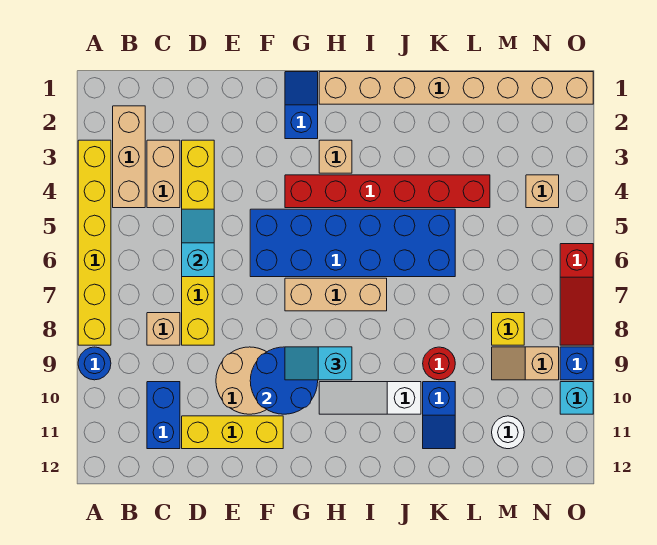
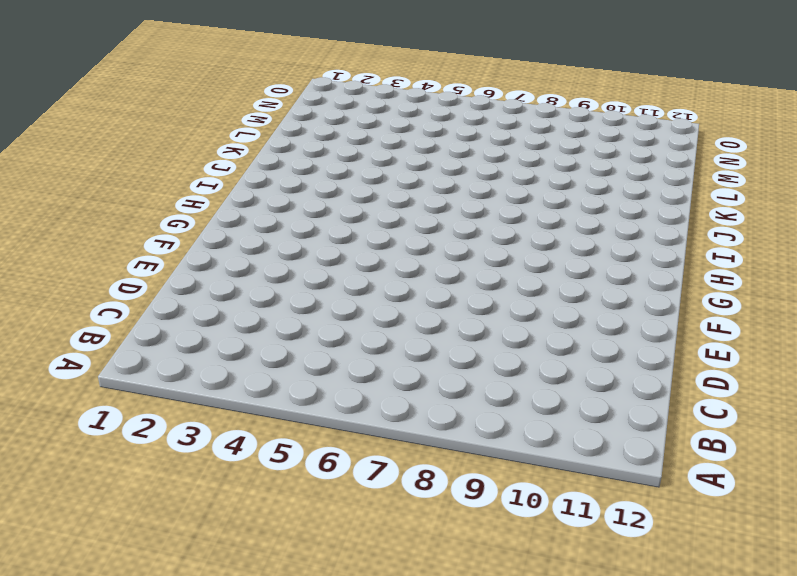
none -> yellow 1x6 brick [78,140,111,345]
none -> blue 1x1 round brick [78,347,111,380]
none -> tan 1x3 brick [113,106,145,208]

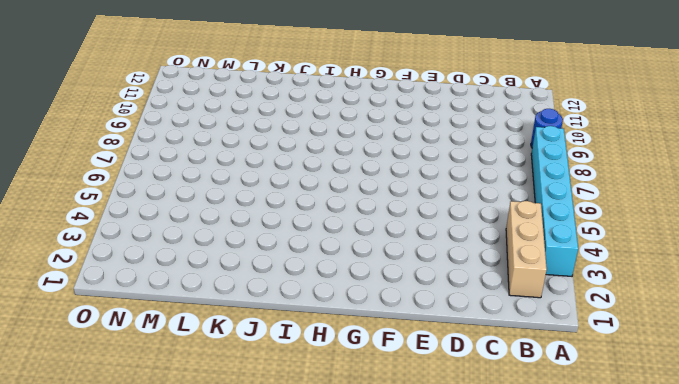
cyan 1x6 brick [531,126,578,276] -> yellow 1x6 brick [78,140,111,345]
none -> tan 1x2 brick [147,140,180,208]
none -> tan 1x1 brick [147,313,180,345]
none -> blue 1x2 brick [147,382,180,449]

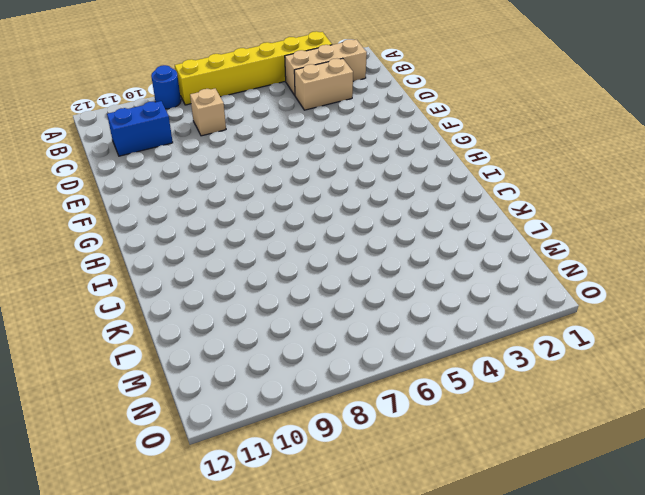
none -> yellow 1x6 brick [182,140,214,345]
none -> yellow 1x3 brick [182,416,283,449]
none -> tan 2x2 round brick [216,347,267,414]

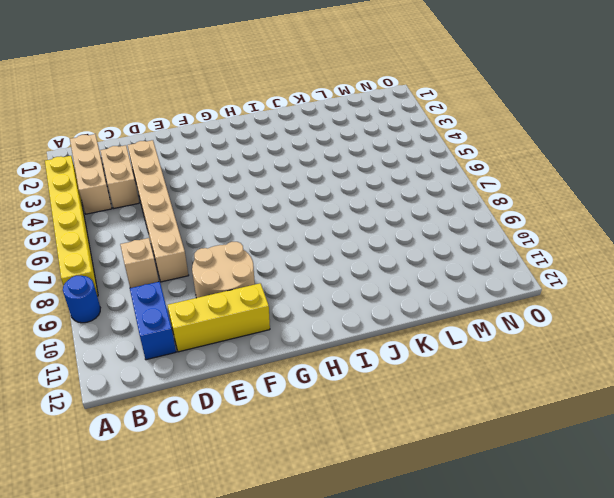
tan 1x6 brick [128,140,189,282] -> yellow 1x6 brick [182,140,214,345]
none -> blue 2x6 brick [250,209,455,277]
none -> blue 1x2 slope [285,72,318,139]
none -> red 1x6 brick [285,175,490,208]

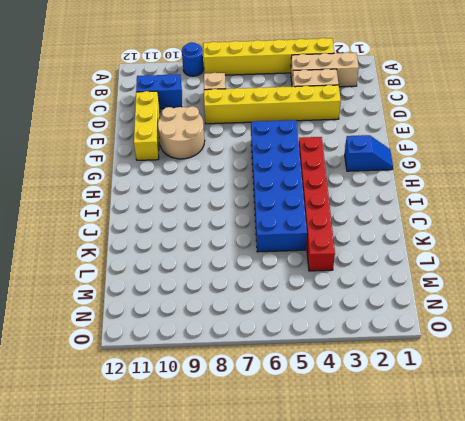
none -> tan 1x3 brick [285,278,387,311]
none -> tan 1x8 brick [319,72,593,104]
none -> tan 1x1 brick [319,140,352,173]

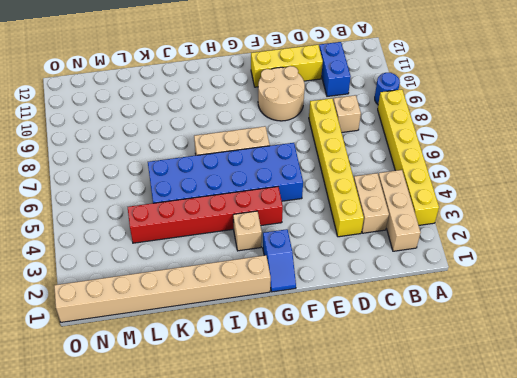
none -> white 1x3 slope [319,382,421,414]
none -> red 1x1 round brick [423,347,455,380]
none -> blue 1x2 slope [423,382,455,449]

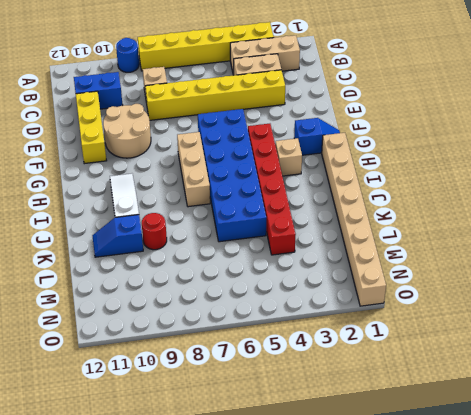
none -> yellow 1x1 brick [492,313,524,345]
none -> tan 1x2 slope [492,347,559,380]
none -> white 1x1 round brick [492,416,524,449]

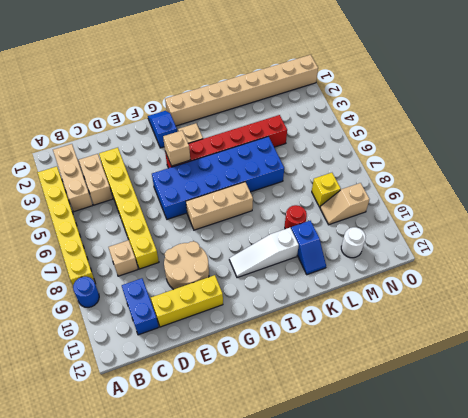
tan 1x1 brick [163,131,190,166] -> tan 1x1 brick moved to [526,175,559,208]
none -> red 1x3 slope [560,244,593,345]
none -> blue 1x1 brick [560,347,593,380]
none -> cyan 1x1 brick [560,382,593,414]

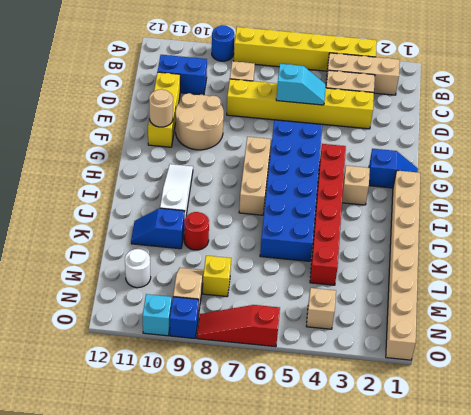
tan 1x1 round brick [149,89,173,127] -> none
none -> blue 2x2 round brick [250,347,318,414]
none -> cyan 1x2 slope [285,347,352,380]

